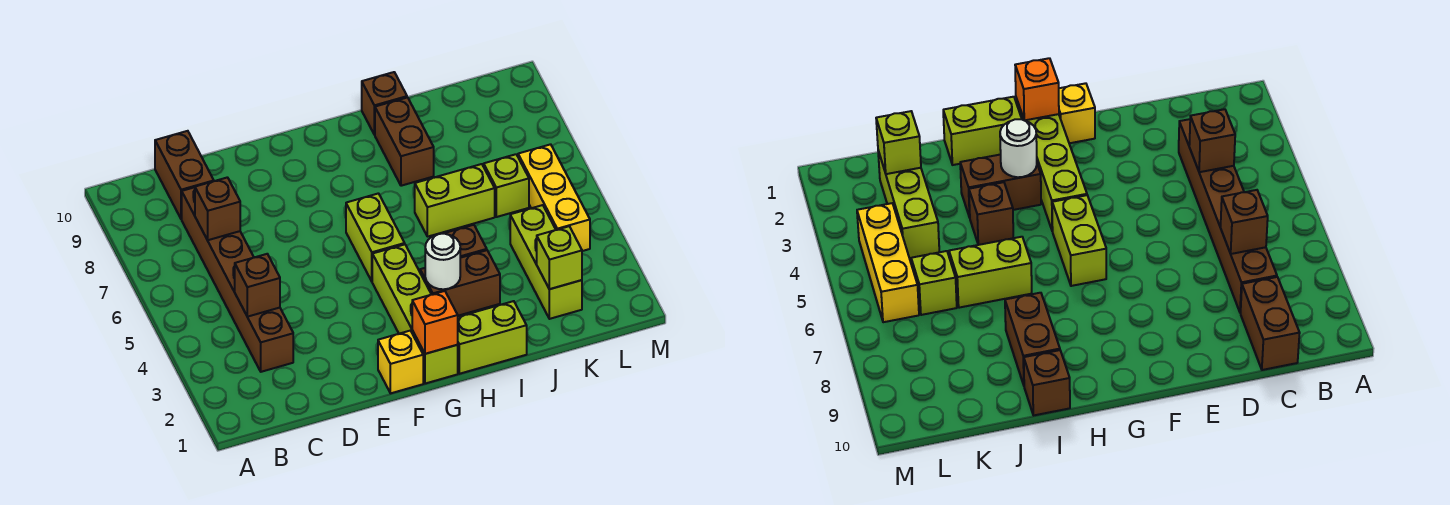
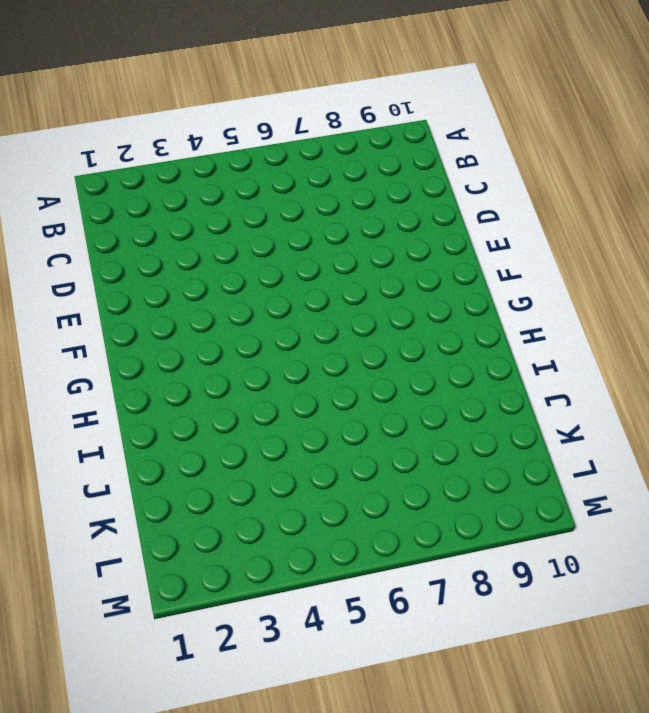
none -> brown 1x6 brick [182,187,293,372]
none -> brown 1x2 brick [155,131,214,219]
none -> yellow 1x1 brick [378,331,423,393]

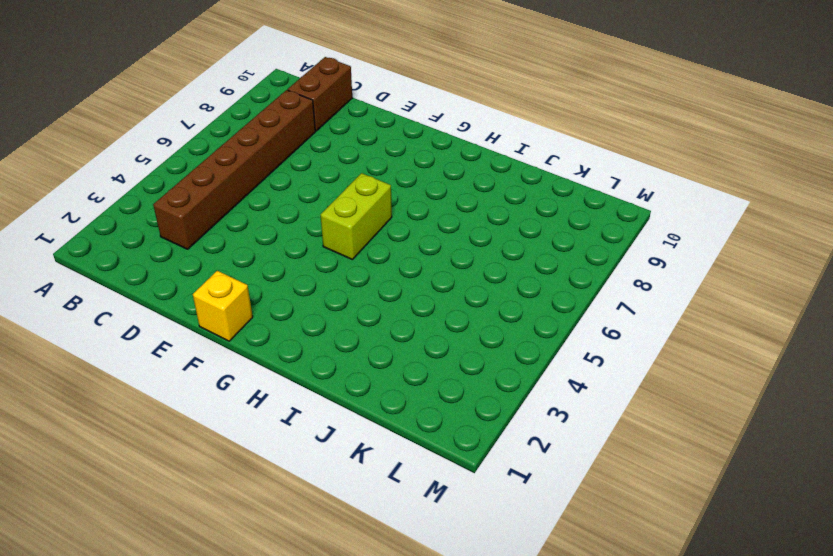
none -> lime 1x4 brick [372,244,458,384]
none -> lime 1x2 brick [458,301,527,374]
none -> brown 1x2 brick [420,250,500,316]

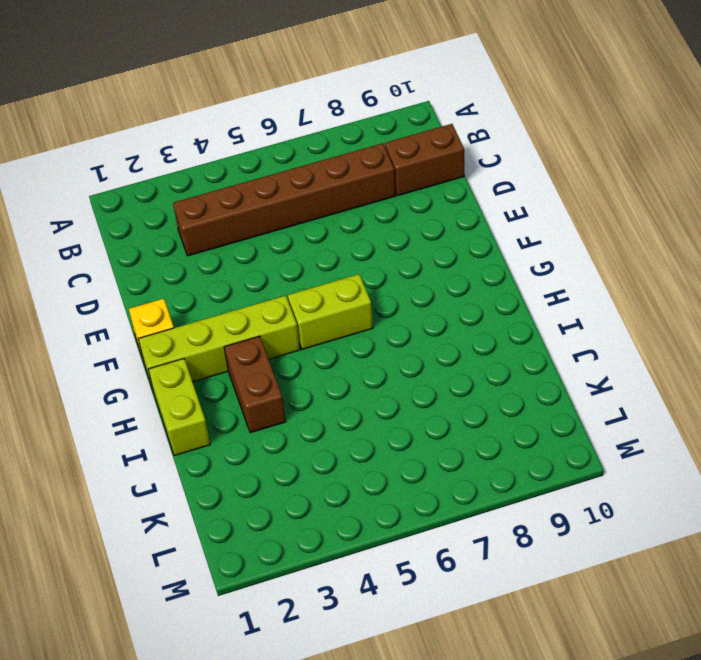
none -> brown 1x1 brick [443,225,487,258]
none -> lime 1x2 brick [415,164,495,237]
none -> brown 1x2 brick [375,98,434,186]

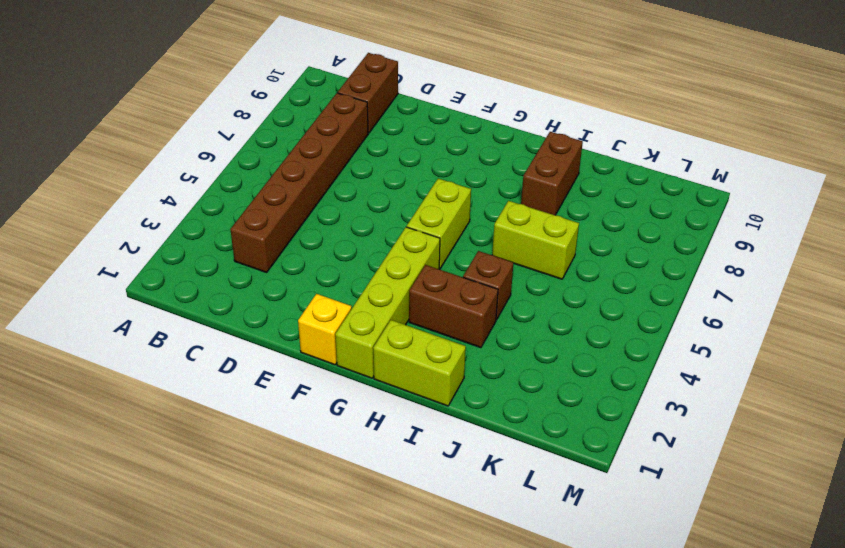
none -> brown 1x1 brick [362,72,407,135]
none -> lime 1x3 brick [510,205,582,319]
none -> lime 1x1 brick [483,154,529,217]

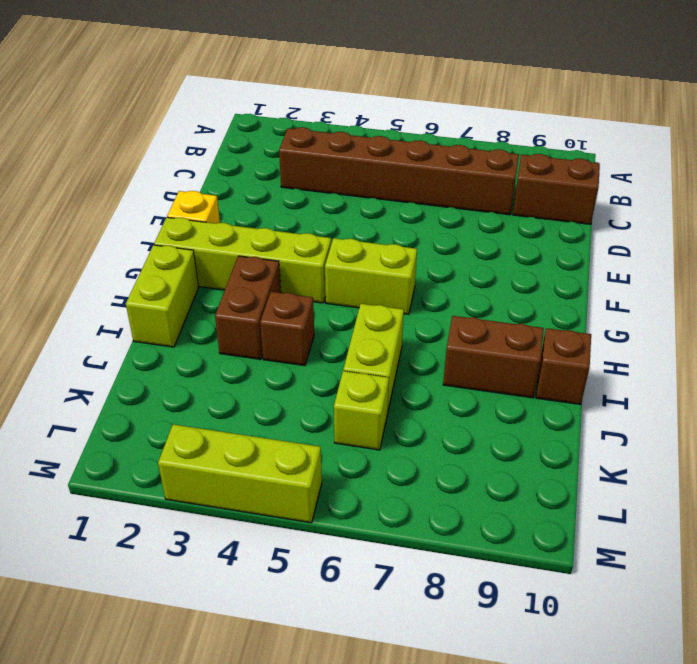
lime 1x3 brick [158,424,322,523] -> lime 1x3 brick moved to [510,205,582,319]
none -> yellow 1x3 brick [518,144,590,251]
none -> brown 1x1 brick [235,254,280,317]
none -> brown 1x1 brick [195,177,240,240]

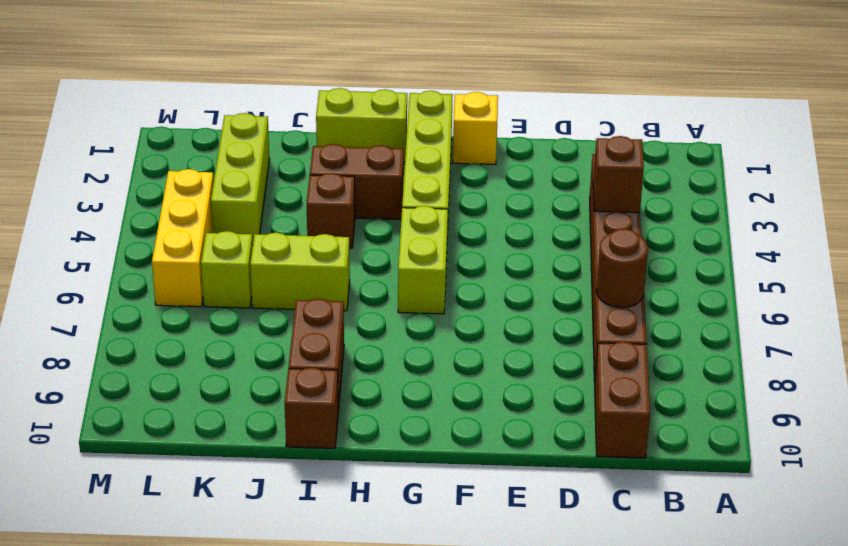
brown 1x1 round brick [596,229,648,308] -> brown 1x1 brick [195,177,240,240]
none -> orange 1x1 brick [412,291,458,354]
none -> white 1x1 round brick [425,234,460,289]
none -> lime 1x1 brick [537,226,582,289]

